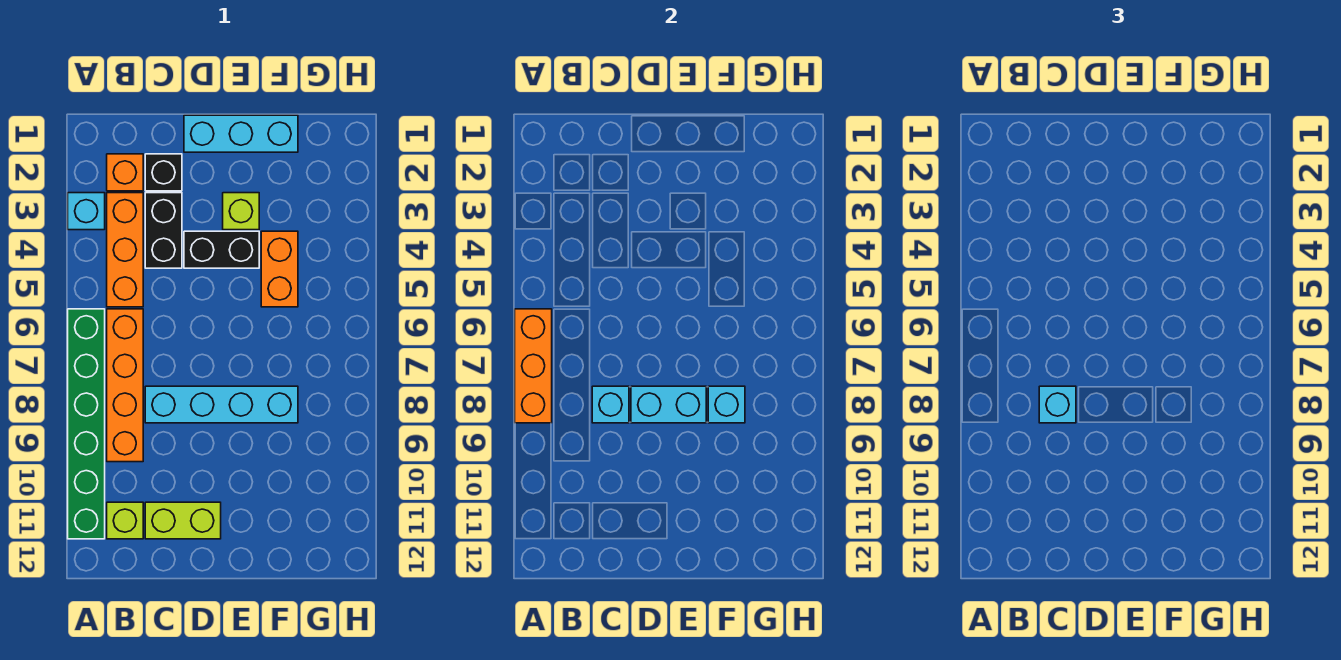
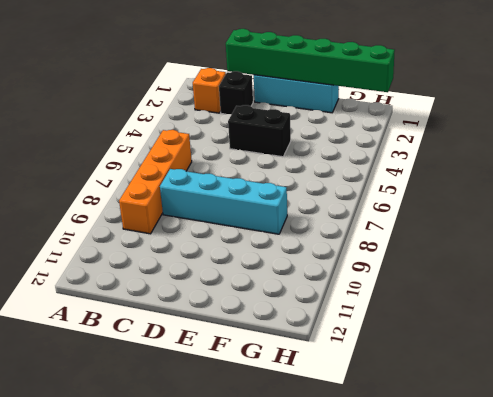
green 1x6 brick [226,29,395,92] -> green 1x6 brick turned to [68,309,105,539]
none -> cyan 1x1 brick [68,193,105,230]
none -> orange 1x3 brick [107,193,143,307]
none -> lime 1x1 brick [107,502,143,539]

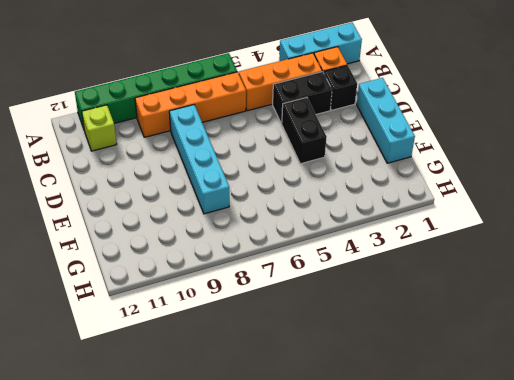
cyan 1x3 brick [279,23,362,64] -> cyan 1x1 brick [68,193,105,230]
none -> lime 1x2 brick [145,502,221,539]
none -> lime 1x1 brick [223,193,259,230]
none -> orange 1x2 brick [261,231,298,307]

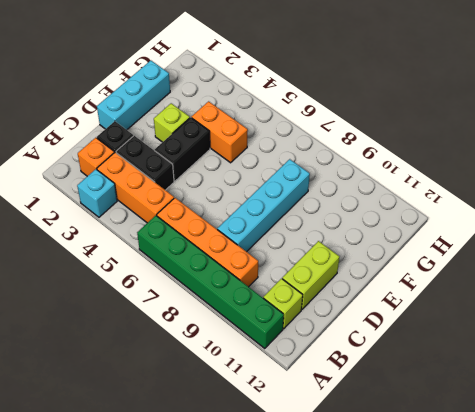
none -> orange 1x3 brick [515,309,552,423]
none -> cyan 1x1 brick [592,386,629,423]
none -> cyan 1x2 brick [631,386,706,423]

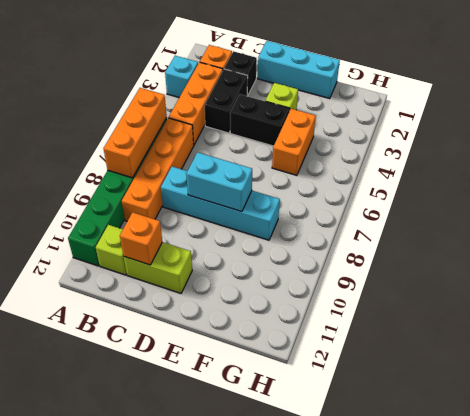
orange 1x1 brick [120,212,162,265] -> none
none -> cyan 1x1 brick [592,386,629,423]
none -> cyan 1x1 brick [708,386,745,423]
none -> cyan 1x1 brick [1039,386,1076,423]

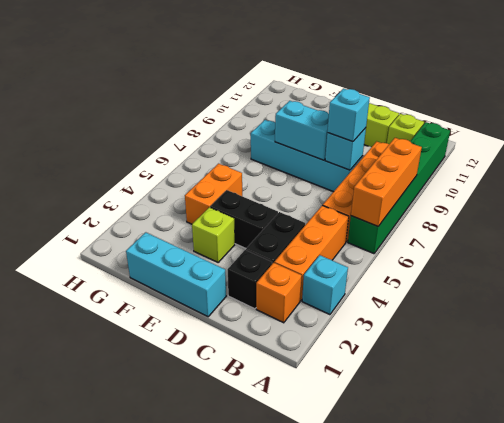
none -> cyan 1x1 brick [708,386,745,423]

